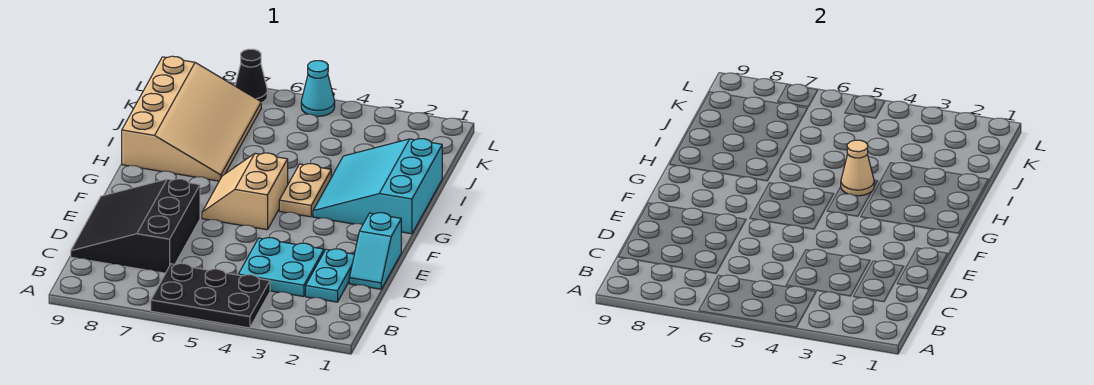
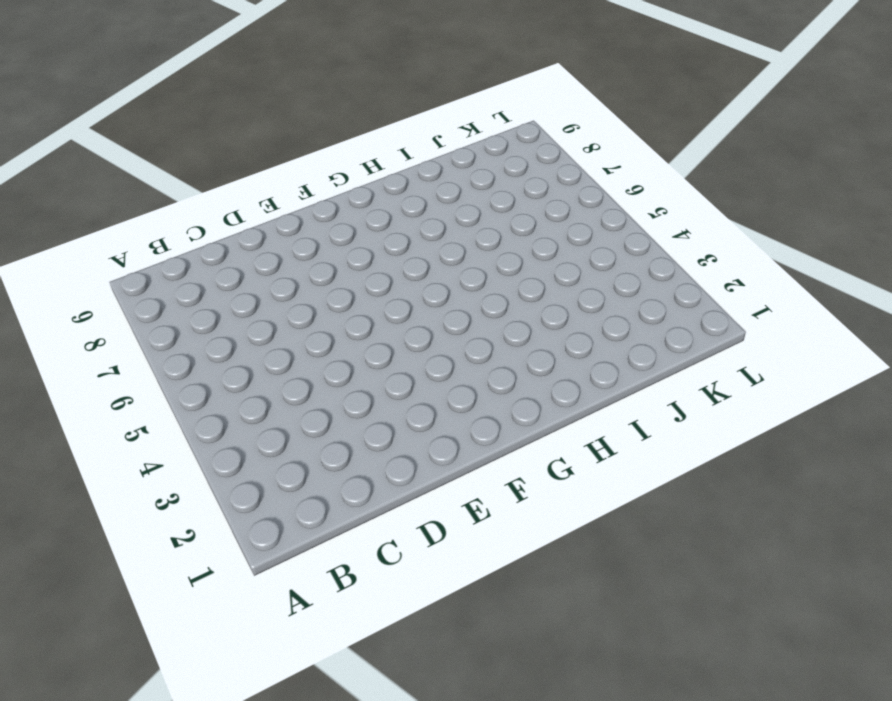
none -> black 2x3 plate [151,263,270,328]
none -> cyan 1x2 plate [306,249,354,302]
none -> cyan 2x2 plate [238,238,324,297]

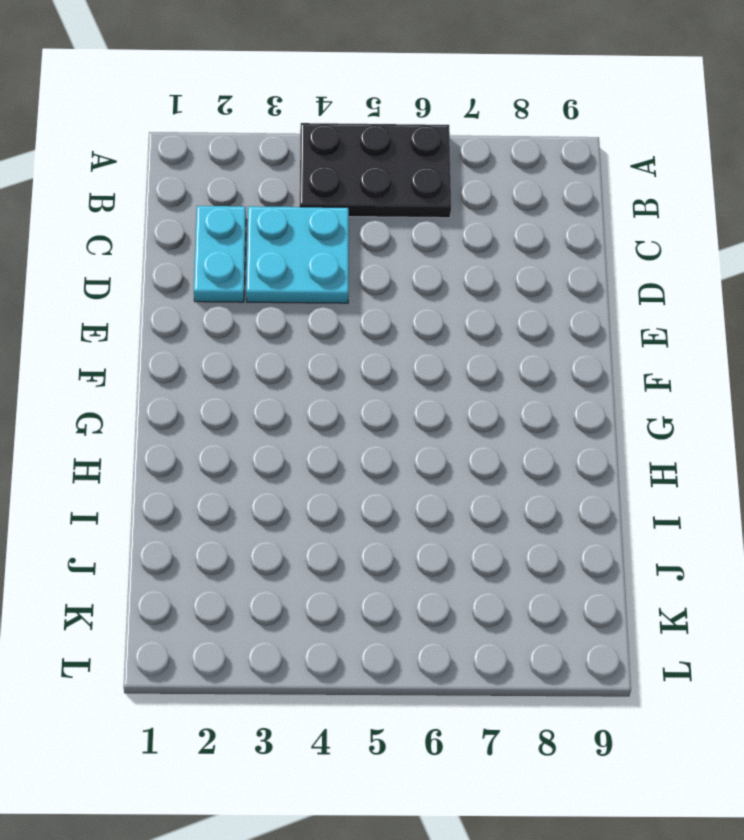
none -> black 3x3 slope [71,179,200,273]
none -> cyan 1x2 slope [349,213,401,289]
none -> tan 2x2 slope [202,153,288,230]

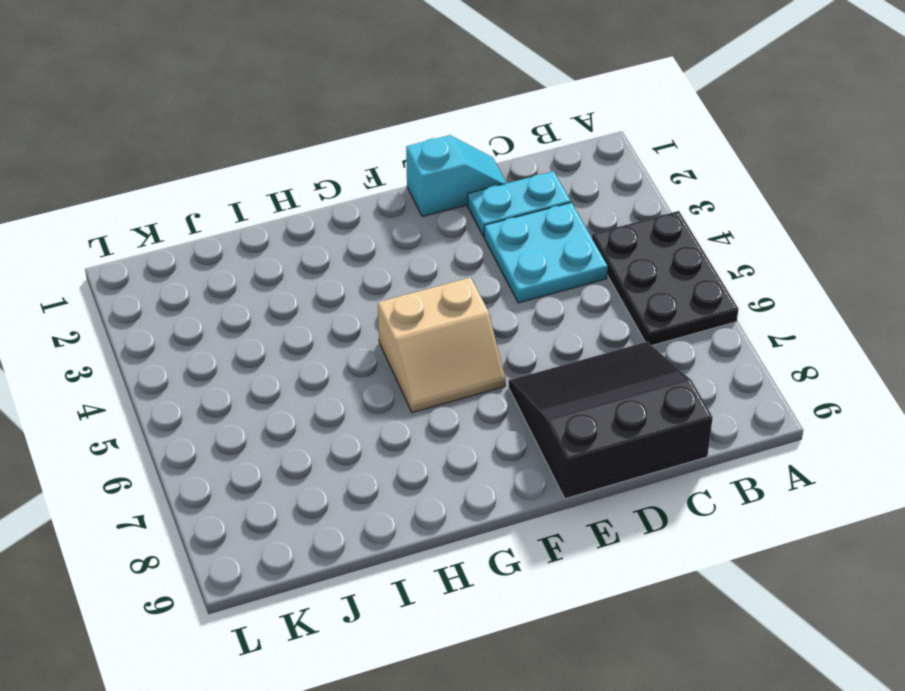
black 3x3 slope [508,342,713,499] -> black 3x3 slope turned to [71,179,200,273]
none -> cyan 3x3 slope [313,139,442,234]
none -> tan 1x2 plate [279,164,331,217]
none -> tan 3x4 slope [122,56,261,181]

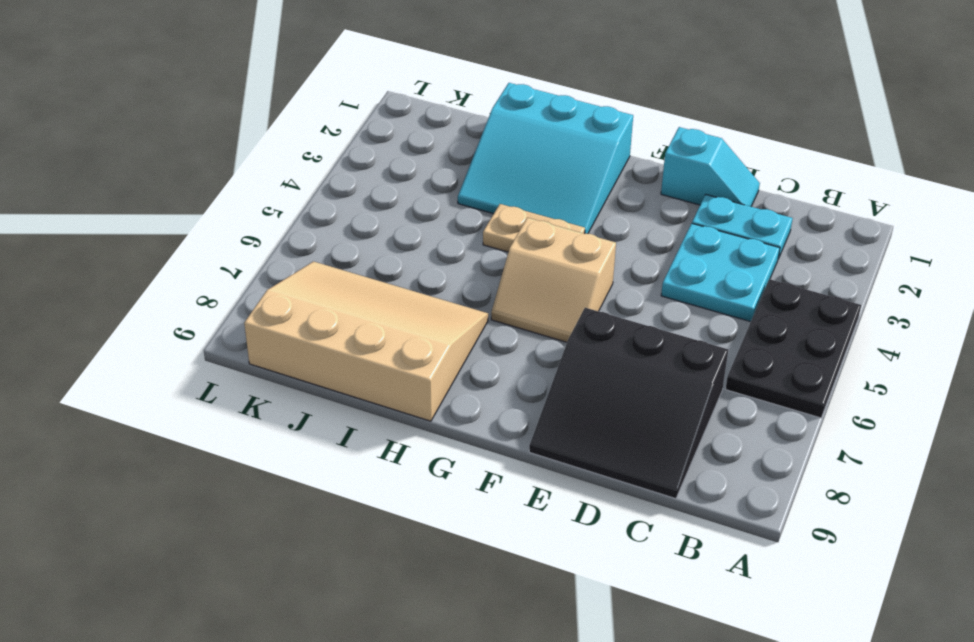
none -> cyan 1x1 cone [301,61,335,116]
none -> black 1x1 cone [235,49,267,103]
none -> tan 1x1 cone [841,140,874,196]

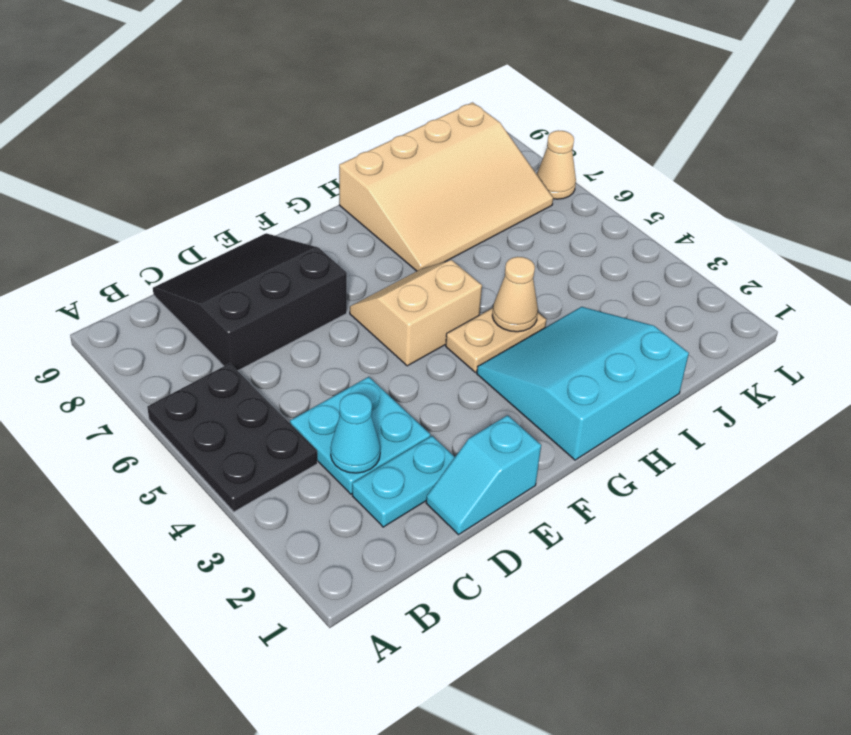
cyan 1x1 cone [330,393,380,473] -> cyan 1x1 cone moved to [301,61,335,116]
tan 1x1 cone [537,131,576,199] -> black 1x1 cone [235,49,267,103]

